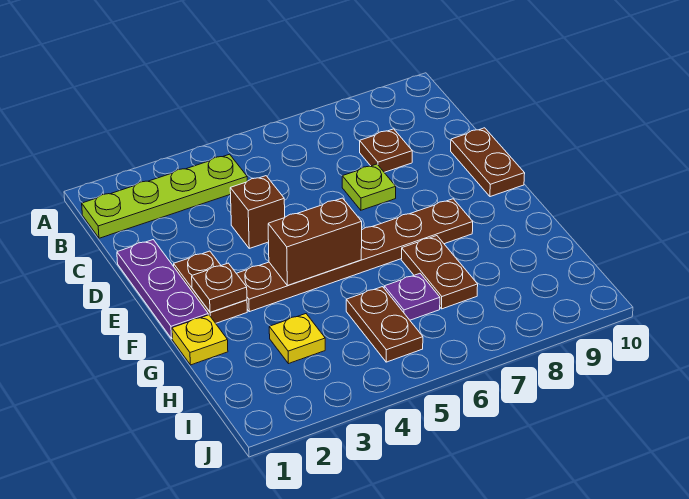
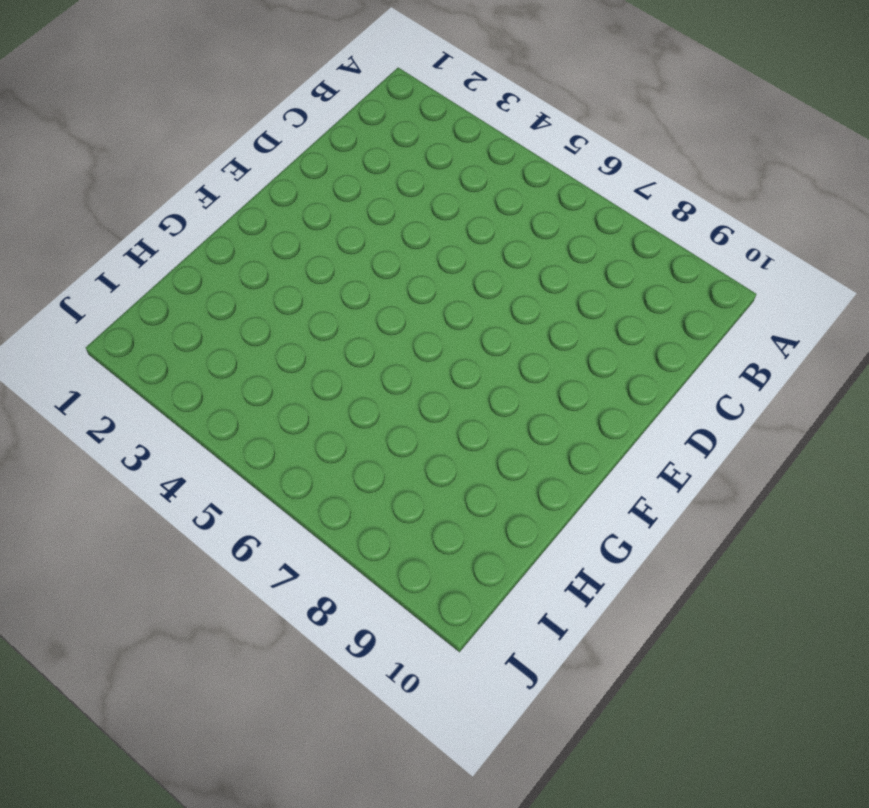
none -> lime 1x4 plate [82,154,247,238]
none -> brown 1x1 plate [360,129,412,172]
none -> purple 1x3 plate [117,240,208,339]

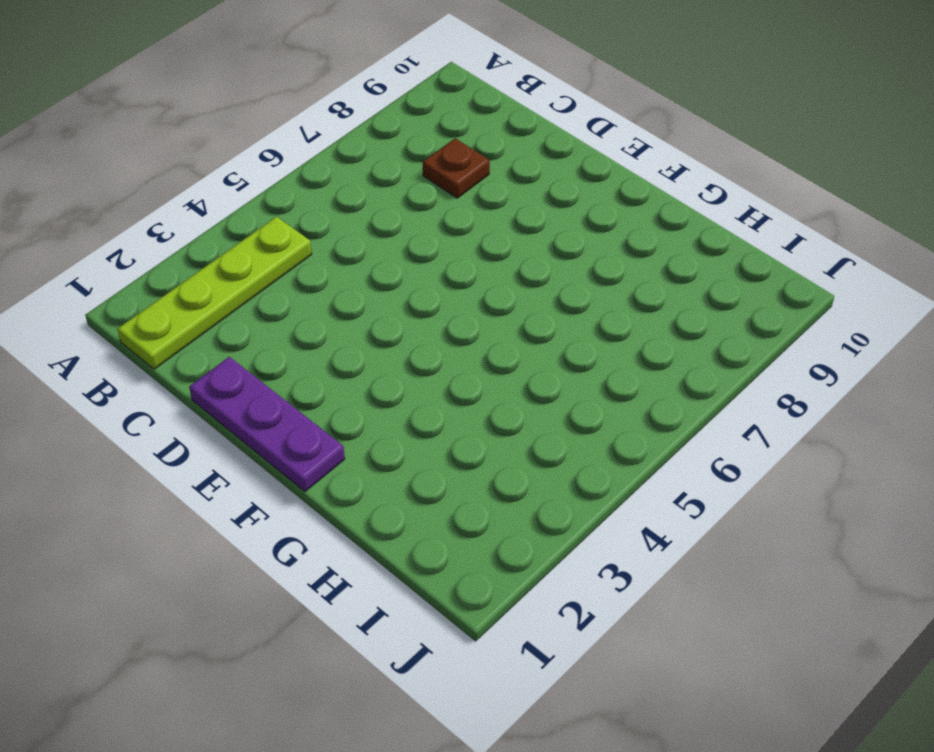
none -> brown 1x1 brick [230,176,285,248]
none -> lime 1x1 plate [342,164,396,210]
none -> brown 1x2 plate [451,128,525,197]

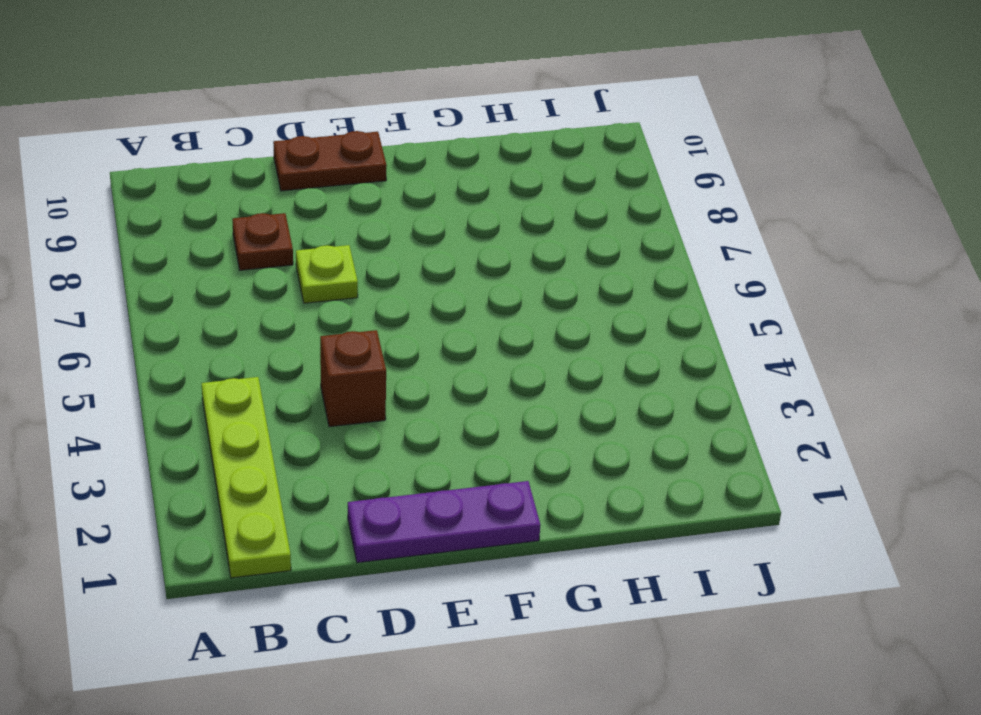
none -> brown 1x2 plate [174,251,247,323]
none -> brown 1x6 plate [236,199,473,312]
none -> yellow 1x1 plate [172,315,228,365]

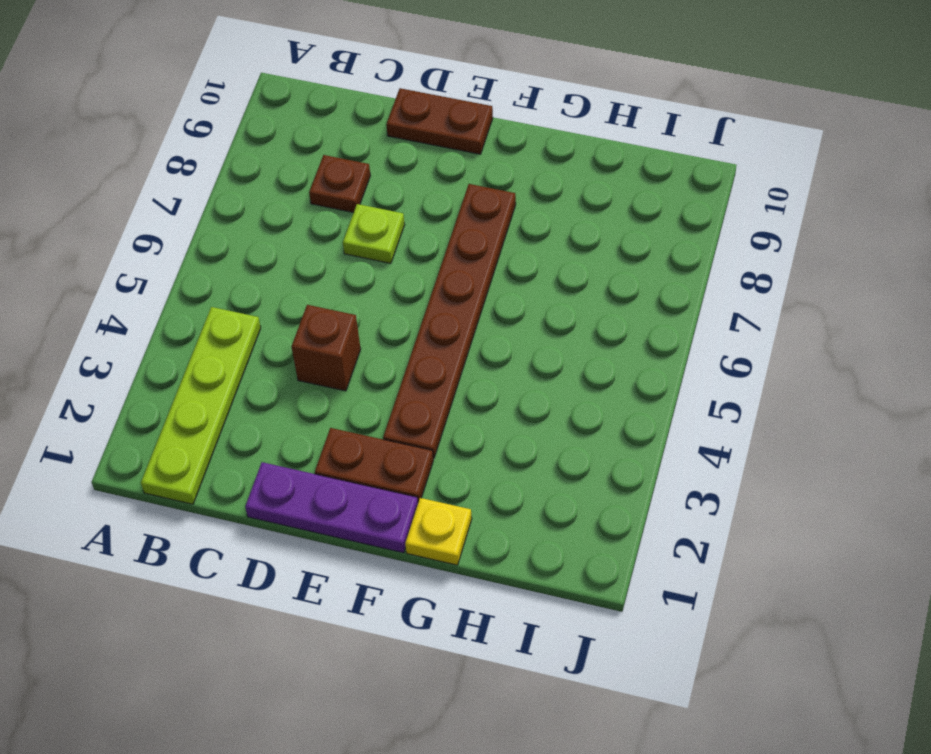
none -> brown 1x2 plate [401,236,478,309]
none -> yellow 1x1 plate [269,314,325,364]
none -> brown 1x2 plate [346,287,423,362]

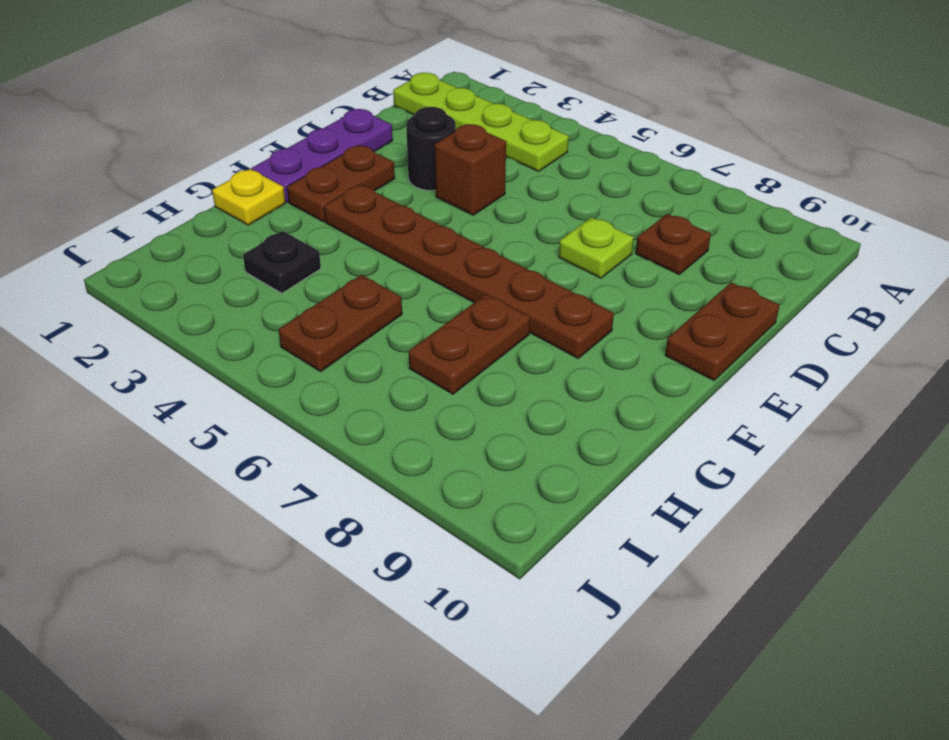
black 1x1 round brick [406,107,456,191] -> none
black 1x1 plate [243,231,321,293] -> yellow 1x1 plate [269,314,325,364]
none -> purple 1x1 plate [384,274,440,320]
none -> brown 1x1 plate [192,263,247,312]
none -> brown 1x2 brick [268,198,362,285]

